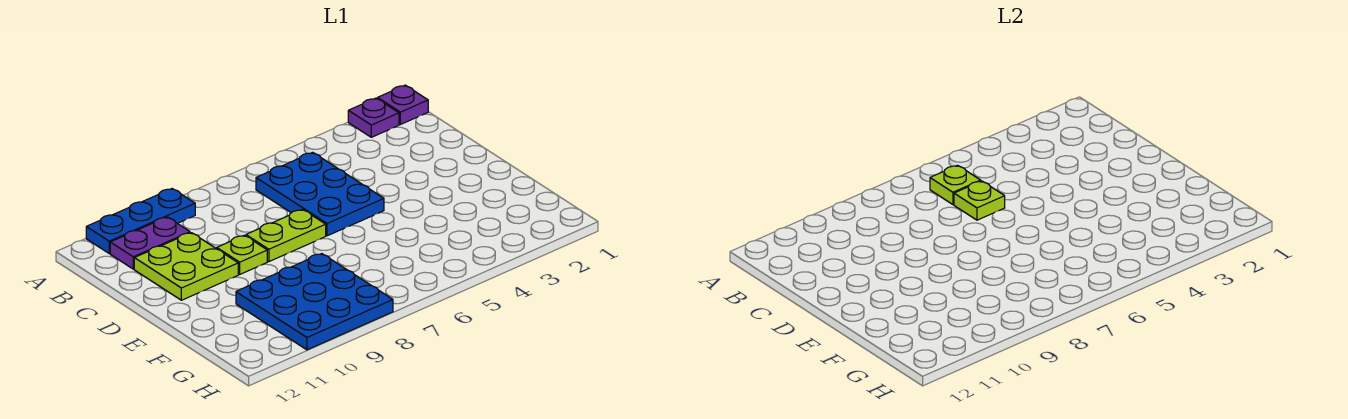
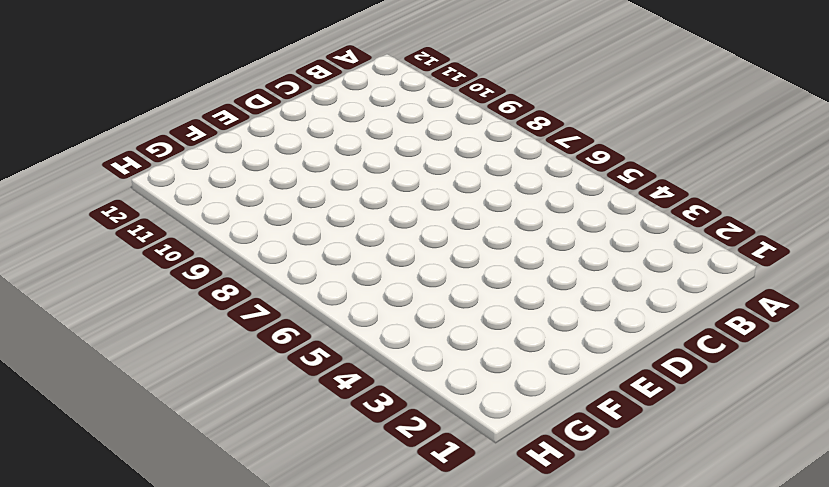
none -> purple 1x1 plate [378,85,428,124]
none -> purple 1x1 plate [348,98,399,137]

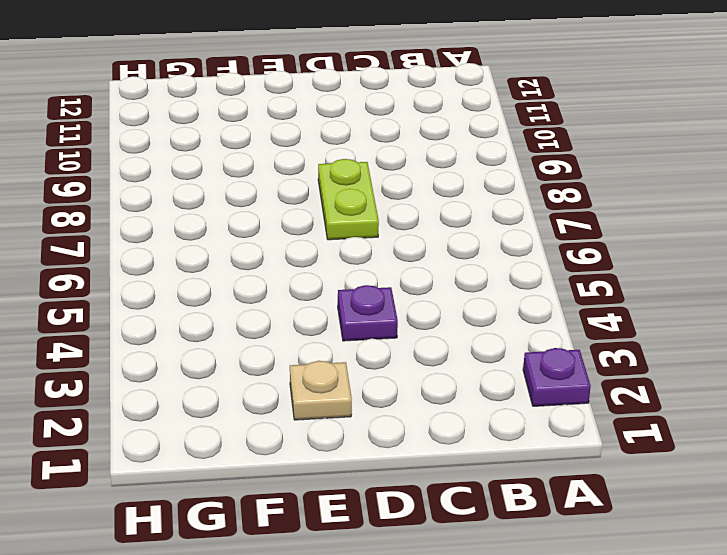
purple 1x1 plate [338,285,398,341] -> purple 1x1 plate moved to [378,85,428,124]
tan 1x1 plate [290,361,352,420] -> none
none -> blue 1x3 plate [86,189,195,253]
none -> blue 2x3 plate [256,152,384,236]

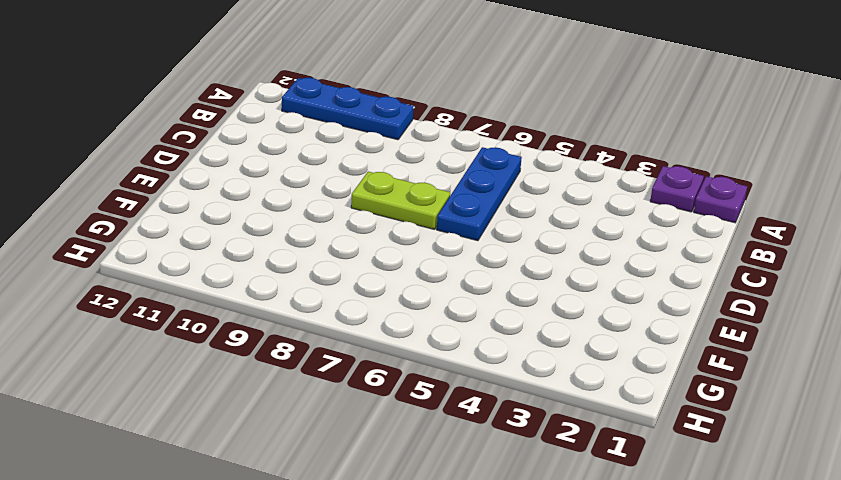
blue 1x3 plate [437,147,522,241] -> blue 2x3 plate [256,152,384,236]
none -> purple 1x2 plate [110,217,190,269]
none -> lime 2x2 plate [134,233,238,300]

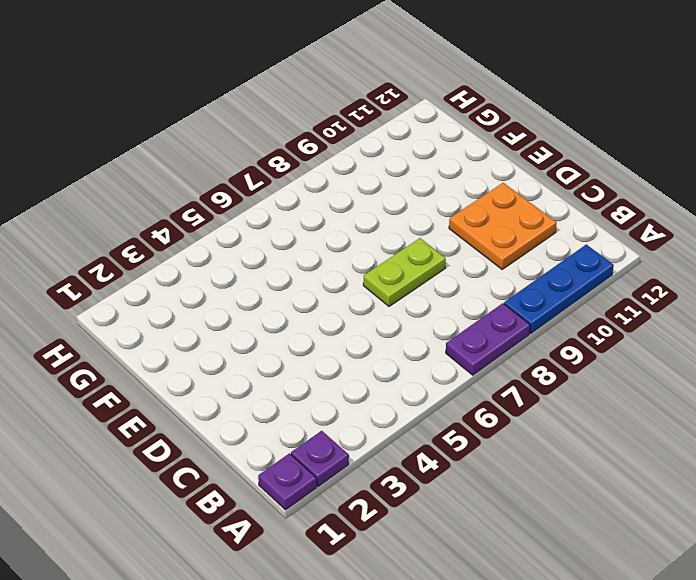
purple 1x2 plate [446,303,530,375] -> purple 1x2 plate moved to [110,217,190,269]
orange 2x2 plate [449,183,557,270] -> lime 2x2 plate [134,233,238,300]
none -> blue 2x3 plate [256,152,384,236]
none -> lime 1x1 plate [217,235,267,274]

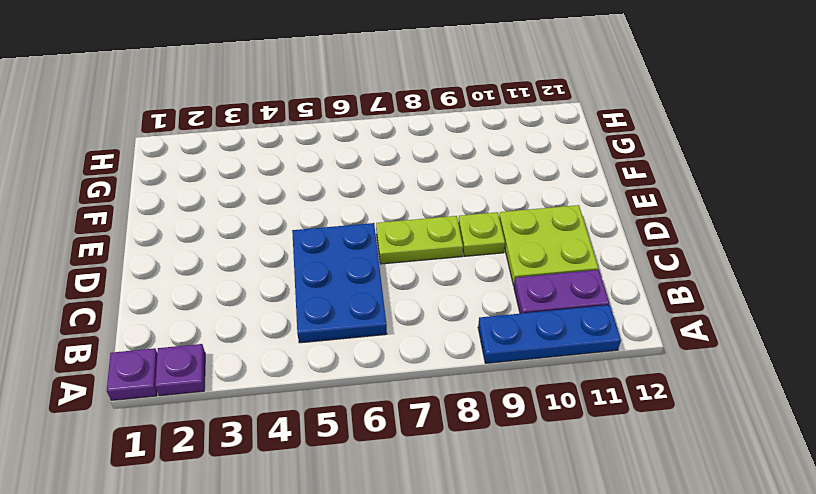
none -> blue 3x3 plate [236,254,393,350]
none -> lime 1x1 plate [930,165,981,205]

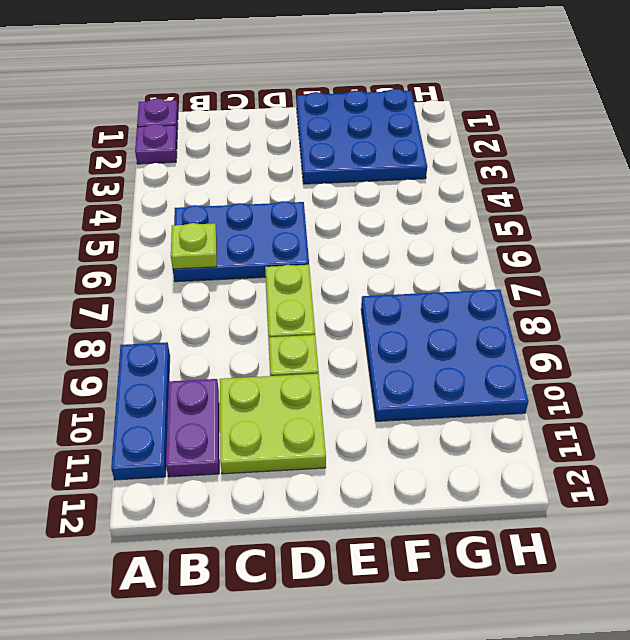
blue 3x3 plate [297,89,427,184] -> none
none -> lime 1x1 plate [954,181,1005,220]

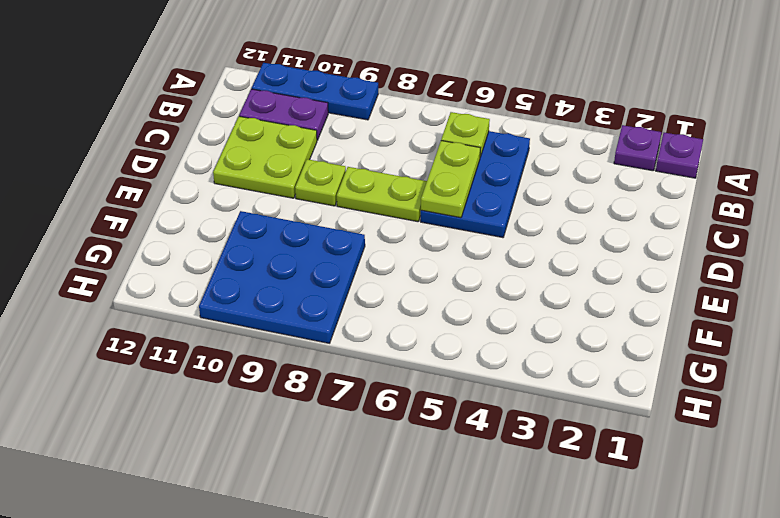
lime 1x2 plate [421,141,480,218] -> lime 1x1 plate [954,181,1005,220]

